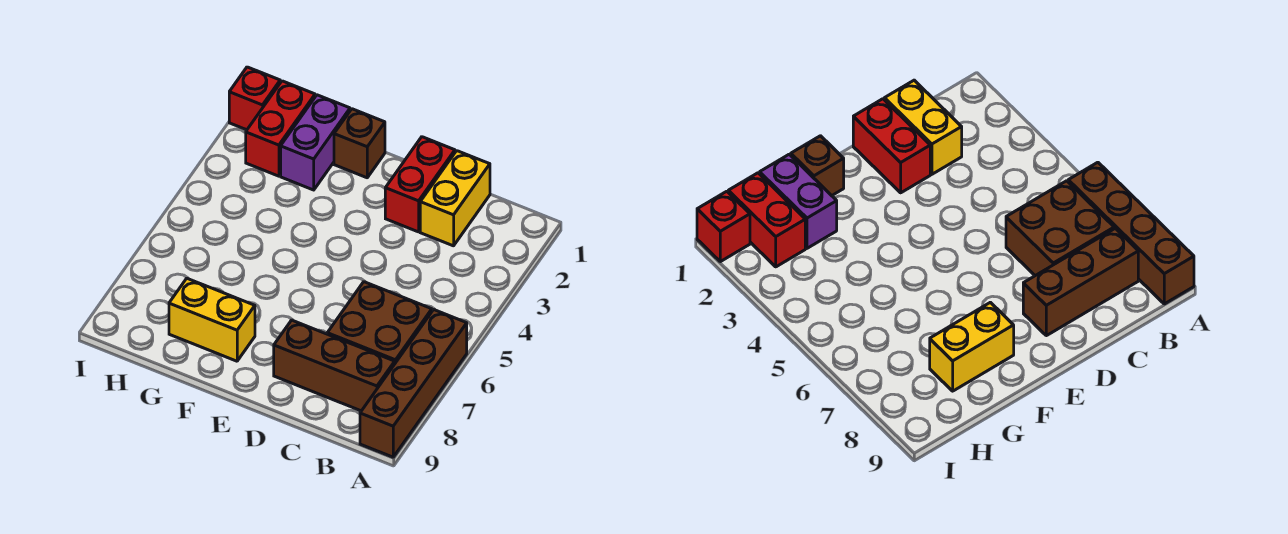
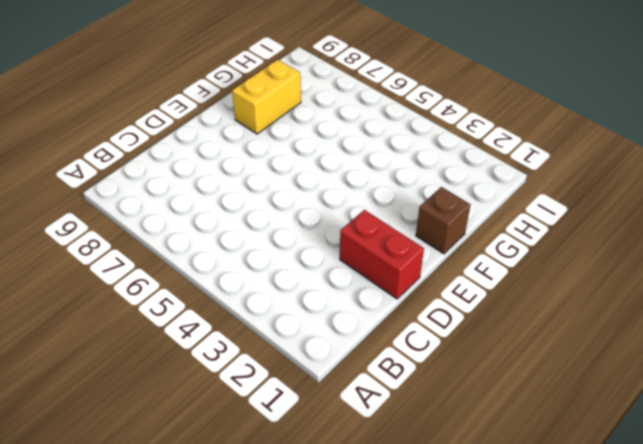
none -> brown 1x4 brick [360,310,467,457]
none -> brown 2x2 brick [327,282,432,363]

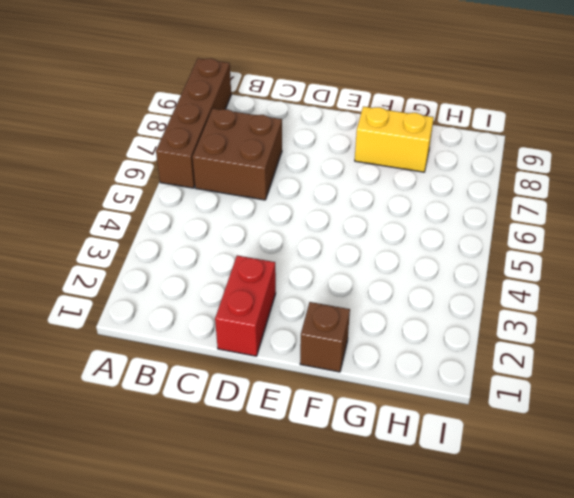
none -> brown 1x3 brick [274,320,395,411]
none -> yellow 1x2 brick [420,151,490,246]

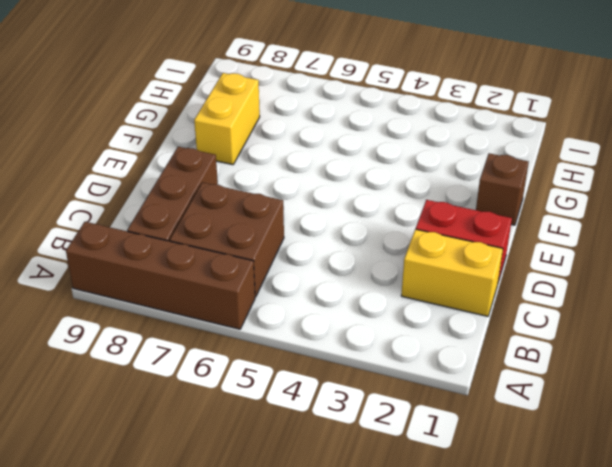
none -> purple 1x2 brick [281,95,350,190]
none -> red 1x2 brick [246,81,315,176]

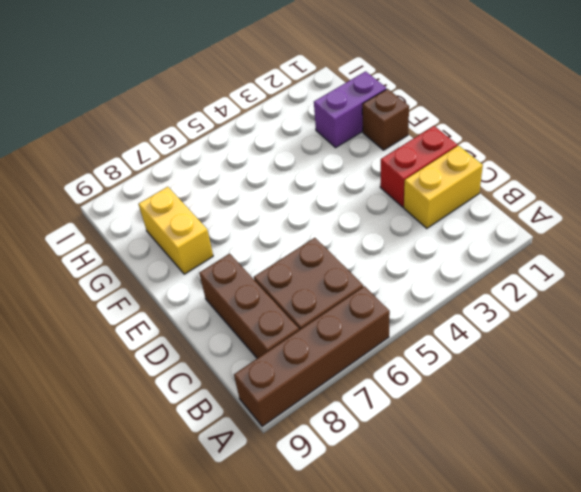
none -> red 1x2 brick [246,81,315,176]
none -> red 1x1 brick [229,67,280,130]

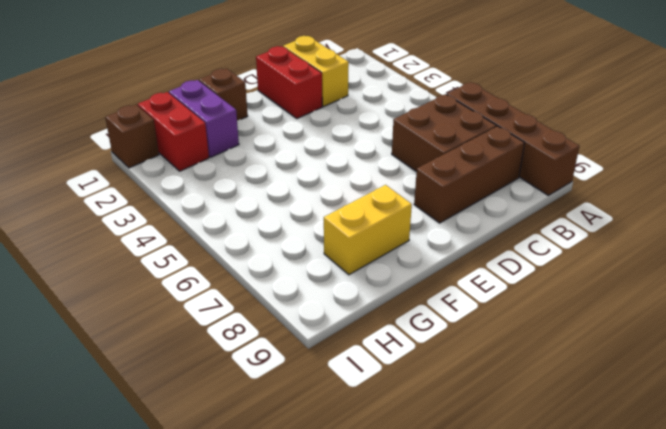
brown 1x1 brick [105,105,159,168] -> red 1x1 brick [229,67,280,130]

